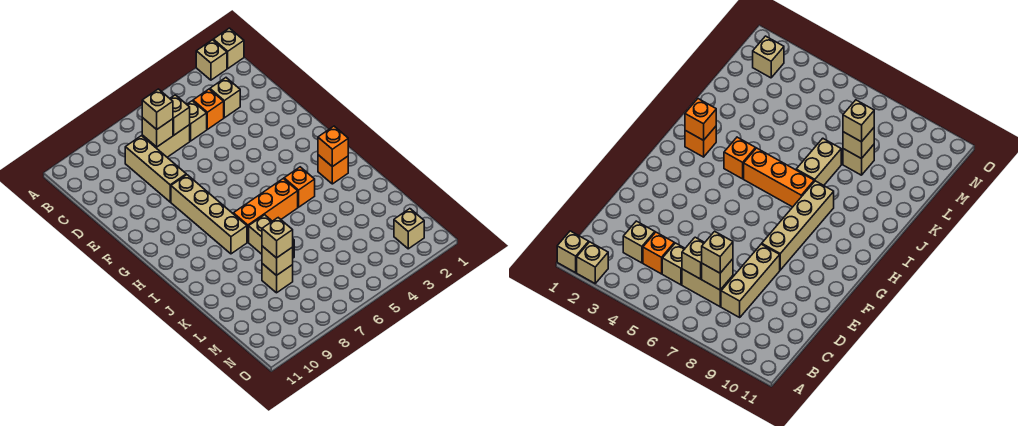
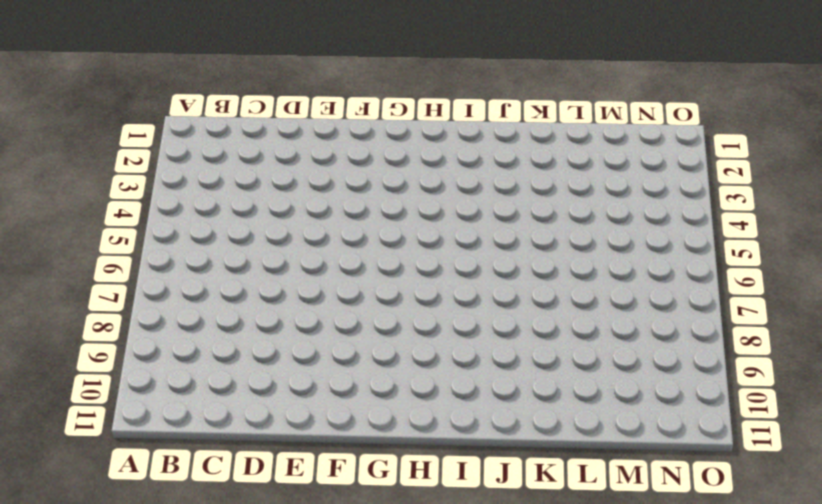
none -> tan 1x1 brick [213,28,244,68]
none -> tan 1x1 brick [196,40,227,80]
none -> tan 1x1 brick [210,78,240,118]

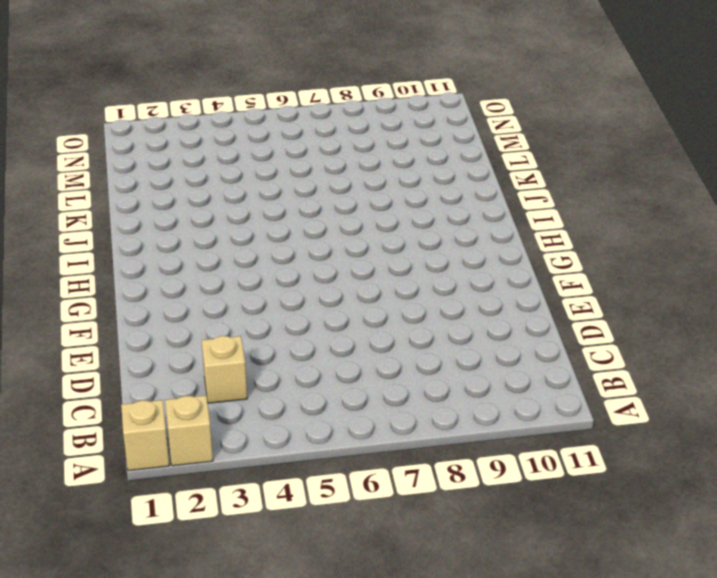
none -> orange 1x1 brick [193,89,224,129]
none -> tan 1x1 brick [187,101,207,141]
none -> tan 1x2 brick [142,125,190,157]

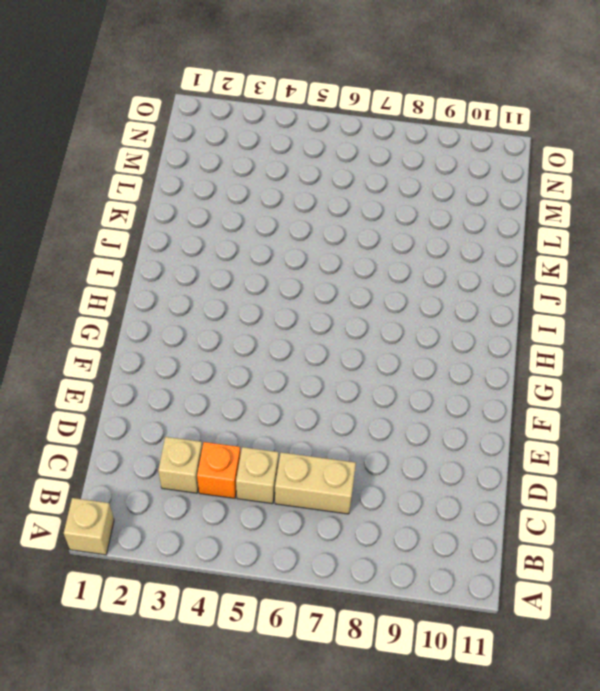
none -> tan 1x1 brick [196,40,227,80]
none -> tan 1x3 brick [125,136,186,202]
none -> tan 1x4 brick [171,175,247,254]

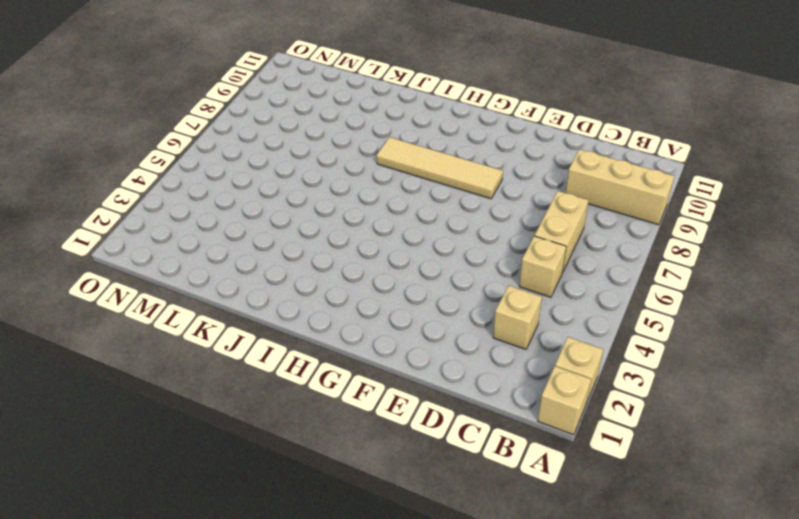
tan 1x3 brick [566,149,674,225] -> tan 1x3 brick moved to [125,136,186,202]
tan 1x4 tile [376,137,503,199] -> tan 1x4 brick [171,175,247,254]
none -> orange 1x1 brick [193,89,224,129]
none -> orange 1x1 brick [318,155,348,184]
none -> orange 1x1 brick [284,167,315,207]

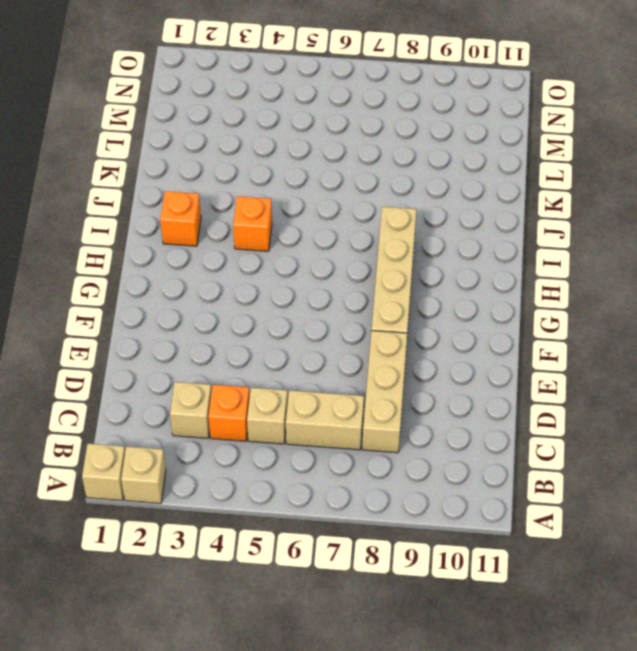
none -> orange 1x3 brick [233,179,298,242]
none -> tan 1x2 brick [249,215,294,258]
none -> tan 1x1 brick [262,264,293,293]

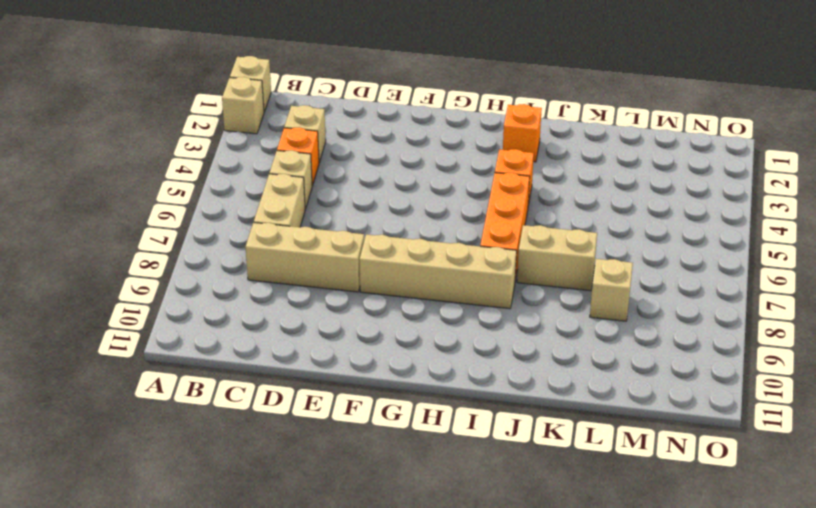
none -> tan 1x1 brick [394,209,424,249]
none -> tan 1x1 brick [170,95,190,135]
none -> tan 1x1 brick [142,118,173,147]

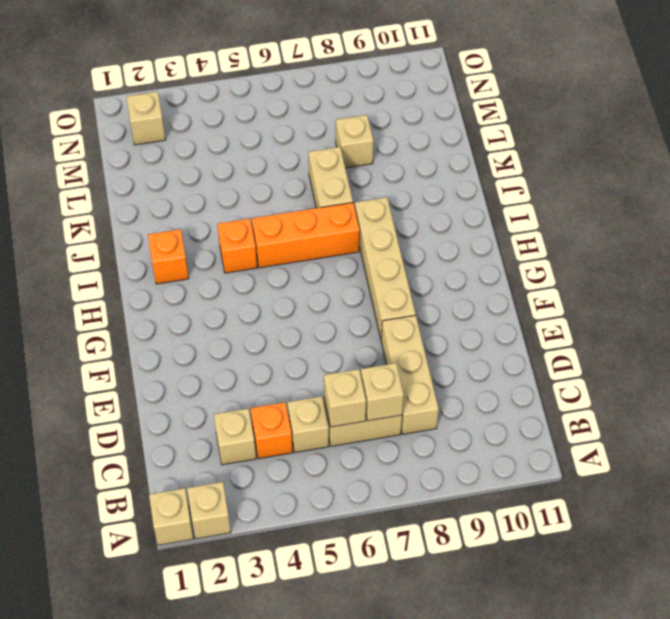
none -> orange 1x1 brick [318,126,348,167]
none -> tan 1x1 brick [262,246,293,276]
none -> tan 1x1 brick [142,89,173,129]

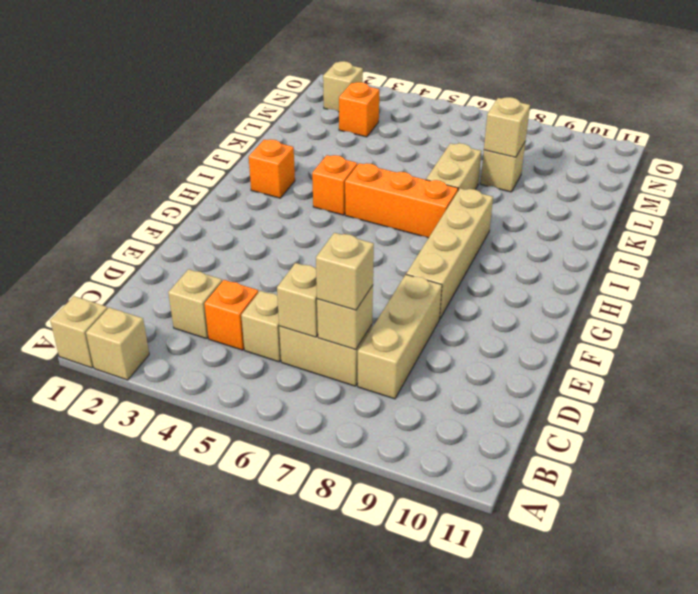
orange 1x1 brick [339,82,379,137] -> orange 1x1 brick moved to [318,126,348,167]
none -> tan 1x1 brick [262,218,293,258]

